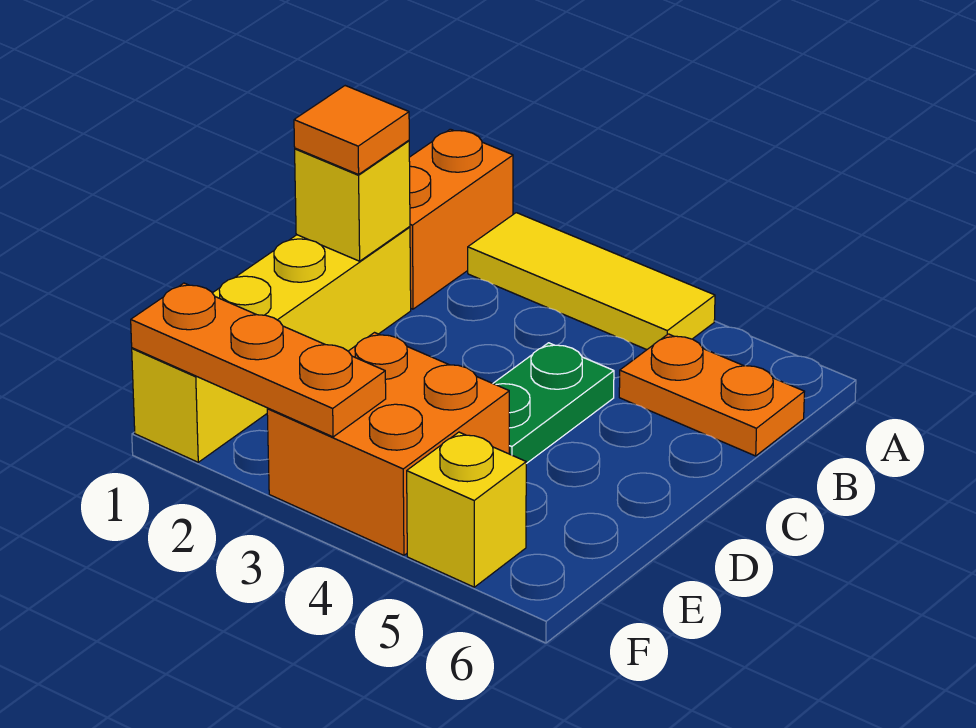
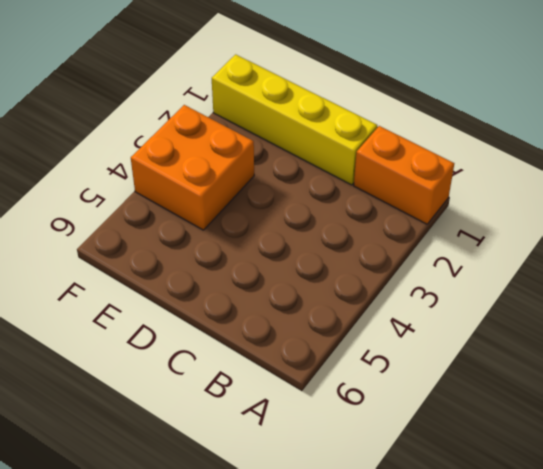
none -> yellow 1x3 tile [468,213,715,350]
none -> orange 1x2 plate [619,334,804,456]

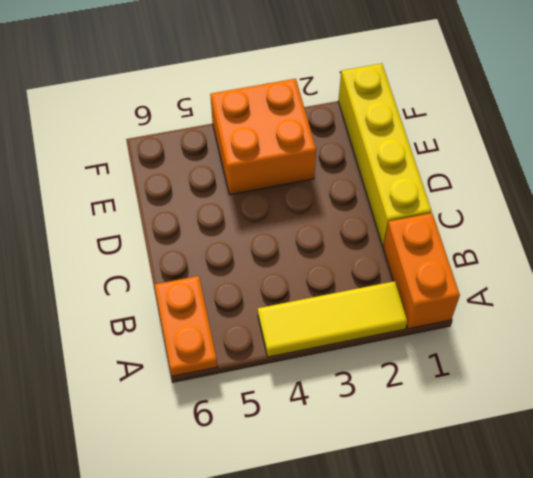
orange 1x2 plate [155,276,217,376] -> orange 1x2 plate turned to [619,334,804,456]
none -> green 1x2 plate [493,343,614,464]
none -> yellow 1x1 brick [407,432,526,587]

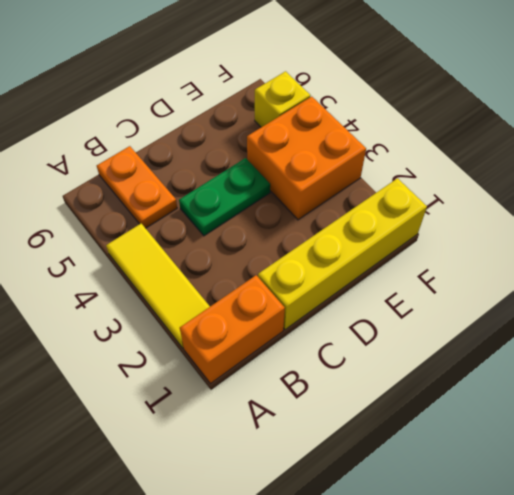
none -> yellow 1x1 brick [295,140,410,261]
none -> orange 1x3 plate [131,283,386,437]

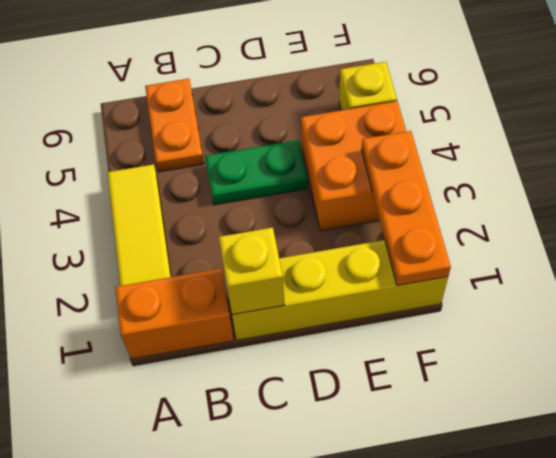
none -> orange 1x1 tile [294,86,409,174]

